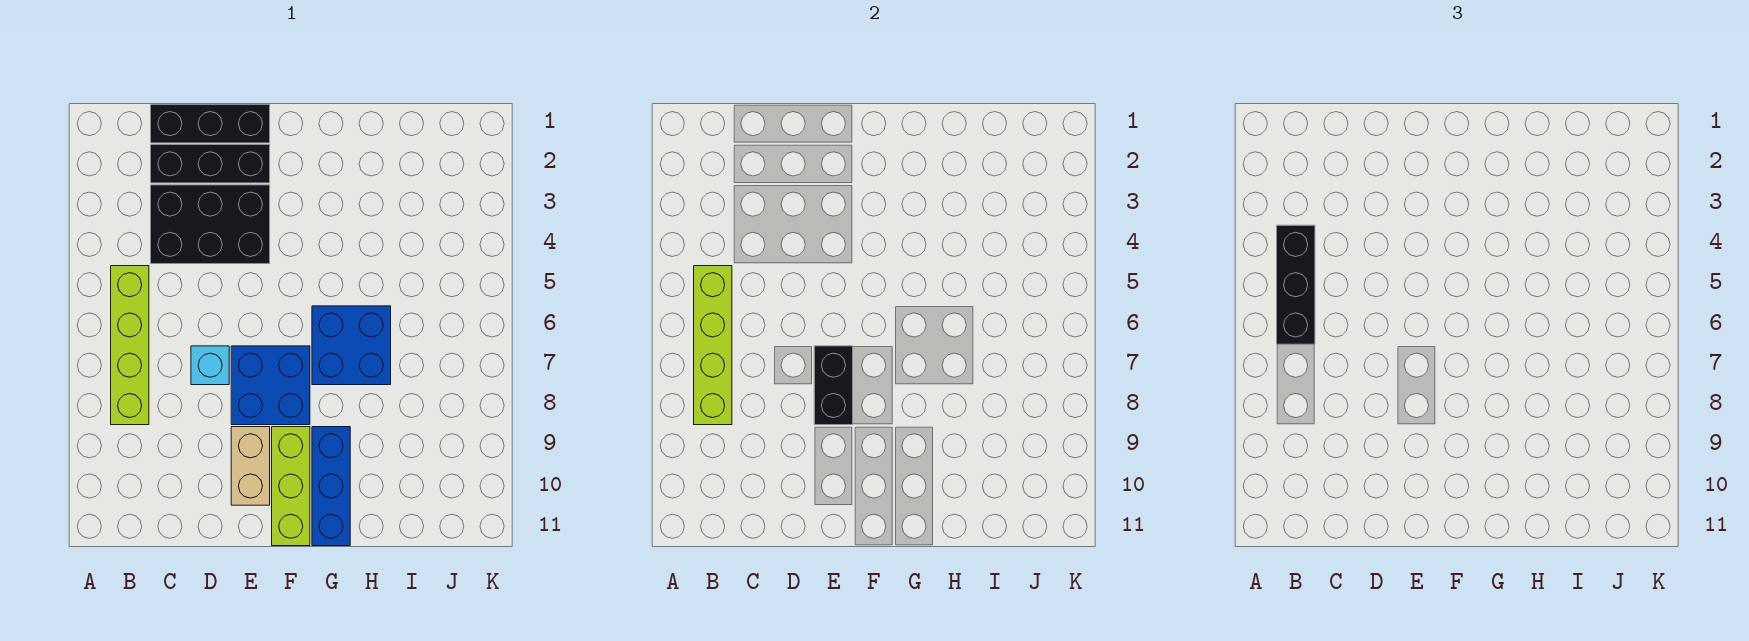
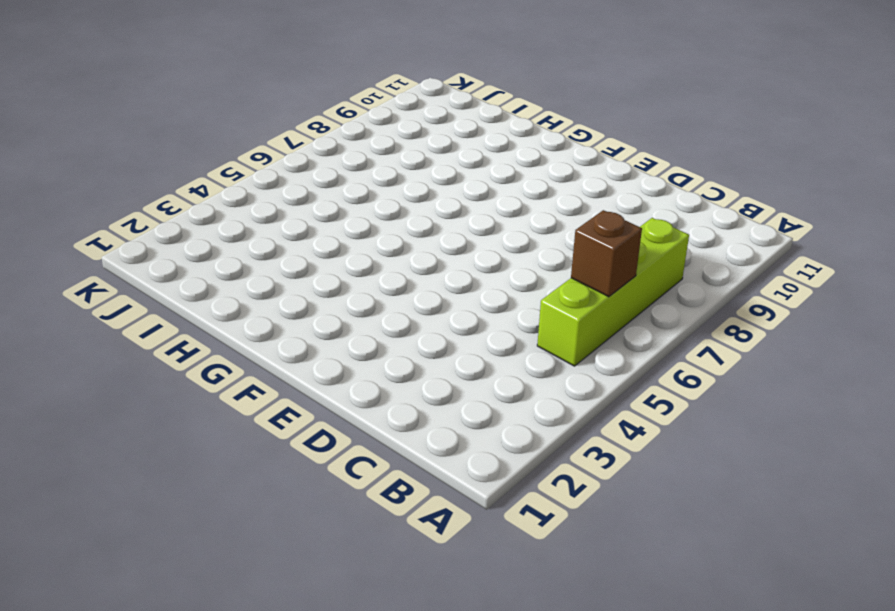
brown 1x1 brick [571,210,642,297] -> lime 1x4 brick [694,266,732,425]
none -> black 1x3 brick [151,105,270,143]
none -> black 1x3 brick [151,145,270,183]
none -> black 2x3 brick [151,185,270,264]

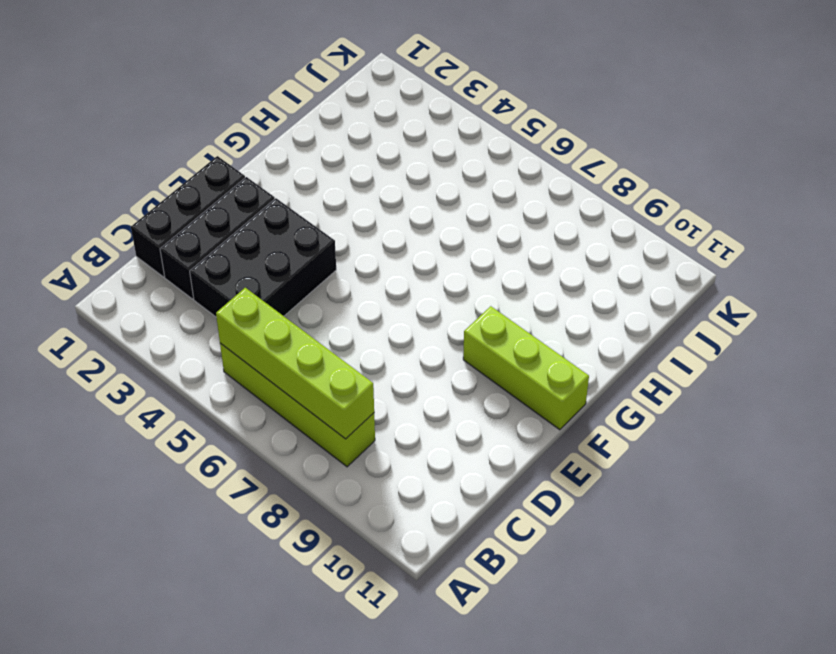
none -> cyan 1x1 brick [191,346,229,385]
none -> blue 2x2 brick [231,346,310,425]
none -> tan 1x2 brick [231,427,270,505]

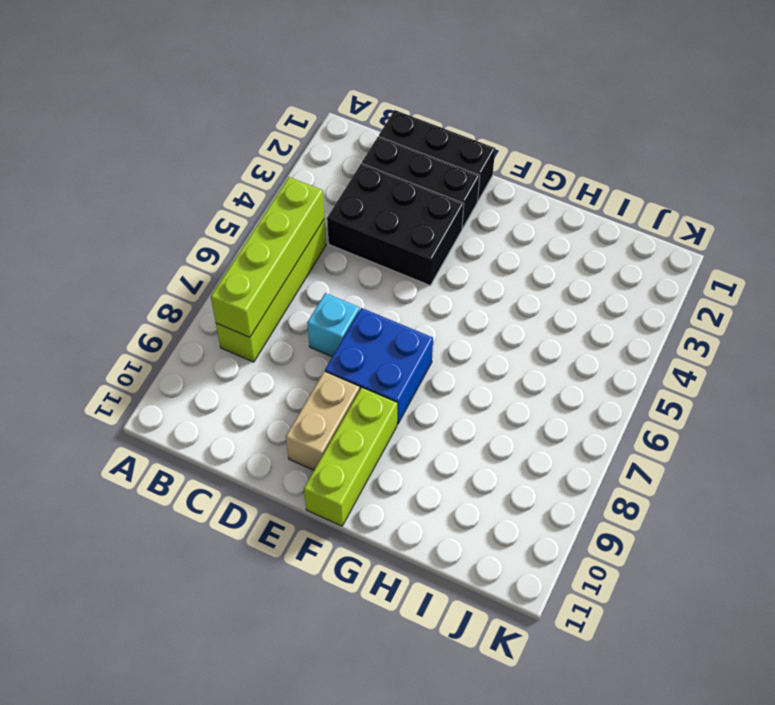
none -> blue 2x2 brick [312,306,391,385]
none -> blue 1x3 brick [312,427,350,546]
none -> black 1x2 brick [814,346,853,425]

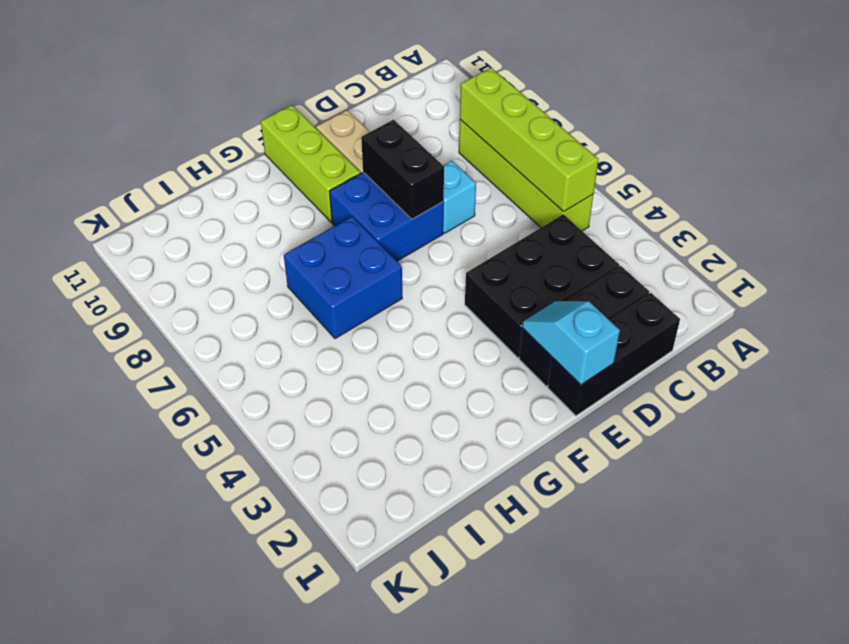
cyan 1x2 slope [522,301,620,385] -> none
none -> blue 1x3 brick [312,427,350,546]
none -> black 1x3 brick [1277,225,1315,344]

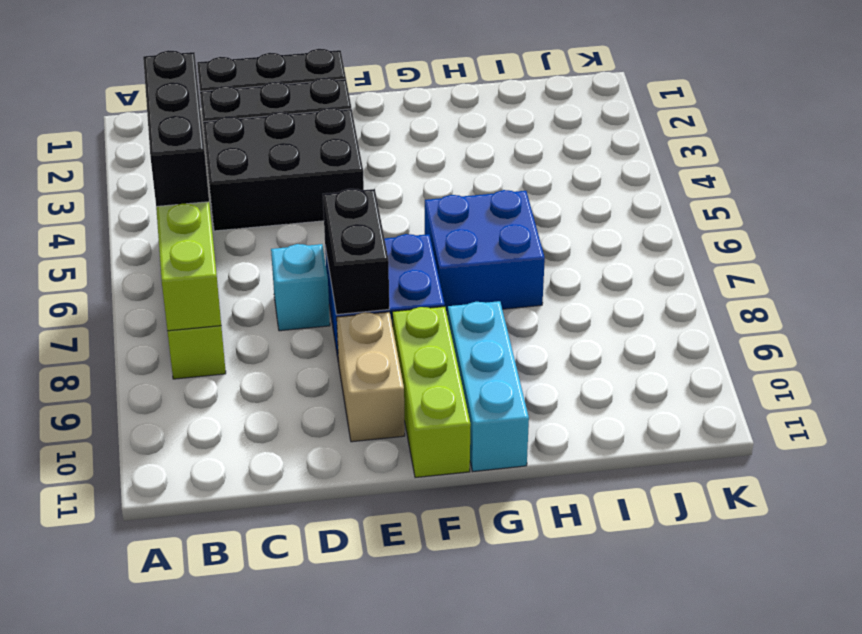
cyan 1x3 brick [448,301,529,471] -> blue 1x3 brick [312,427,350,546]

